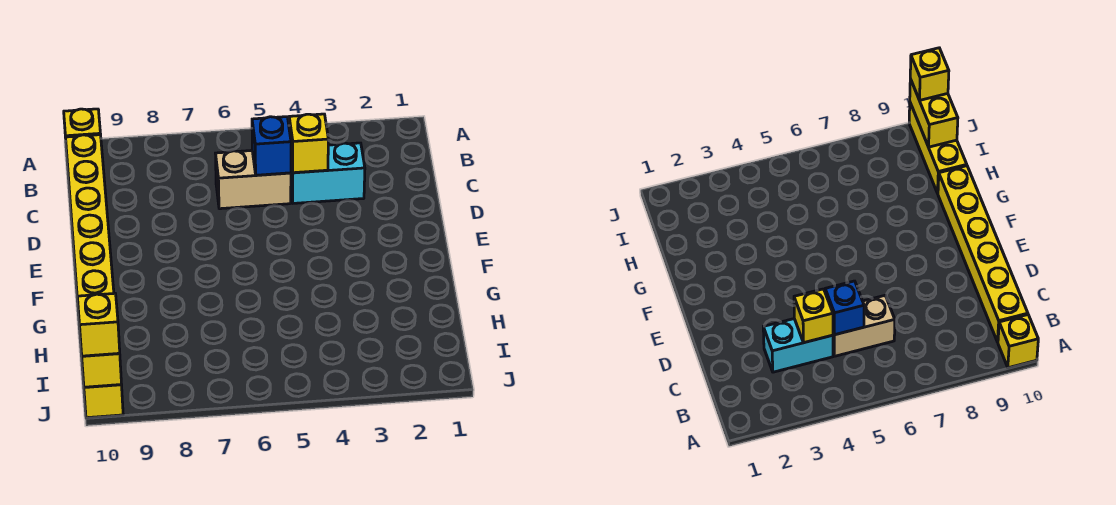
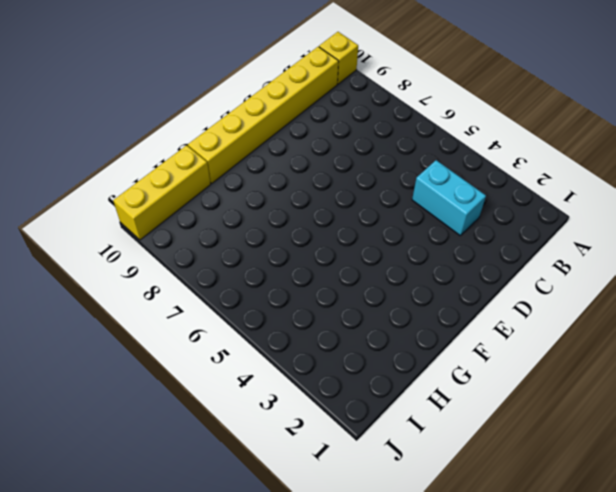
none -> tan 1x2 brick [216,150,291,209]
none -> yellow 1x1 brick [289,114,328,173]

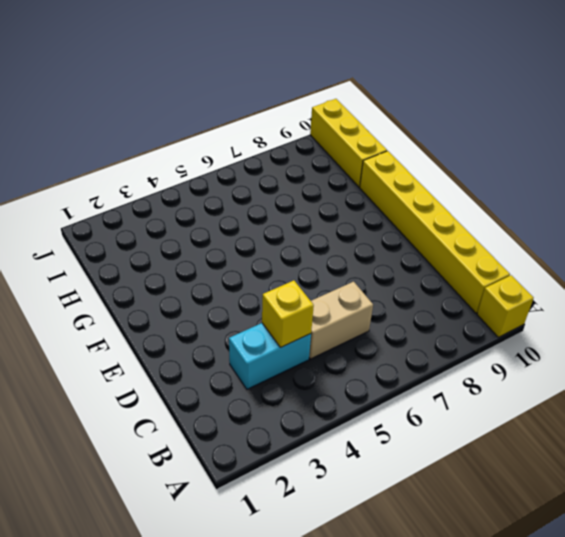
none -> blue 1x1 brick [252,117,291,175]
none -> yellow 1x2 brick [79,326,121,387]

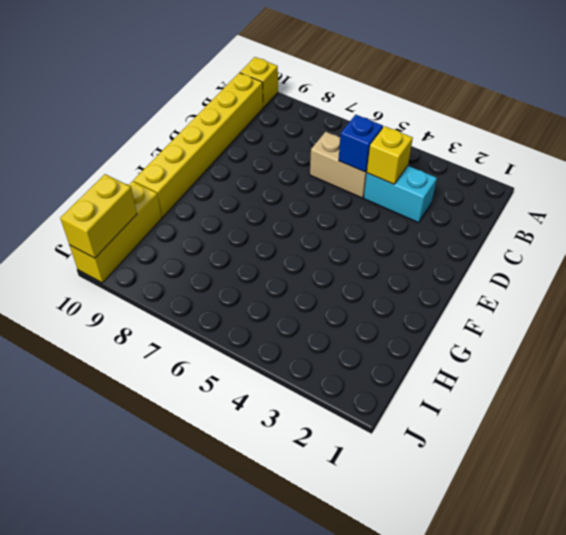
none -> yellow 1x1 brick [77,293,120,356]

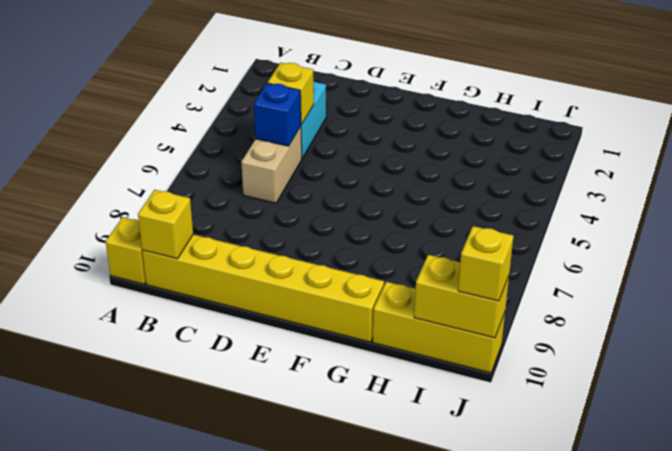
yellow 1x1 brick [138,190,193,259] -> none

